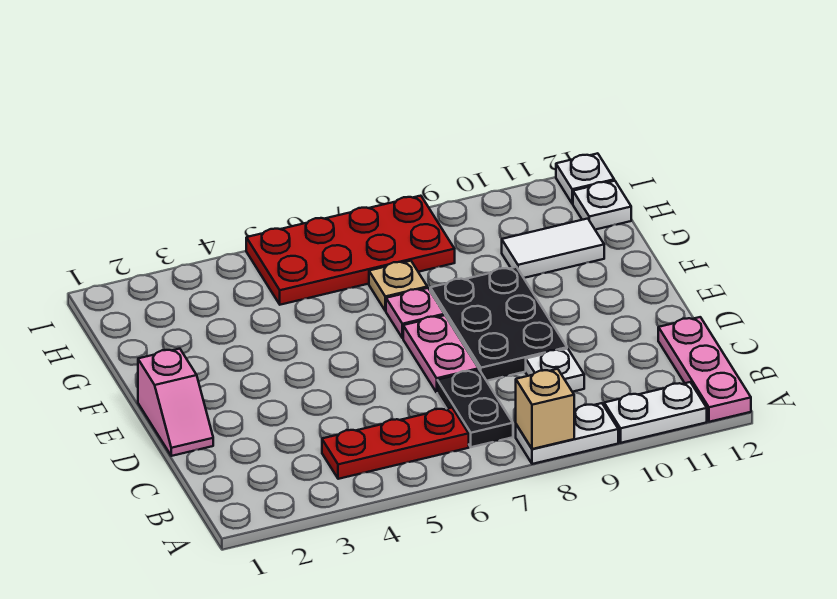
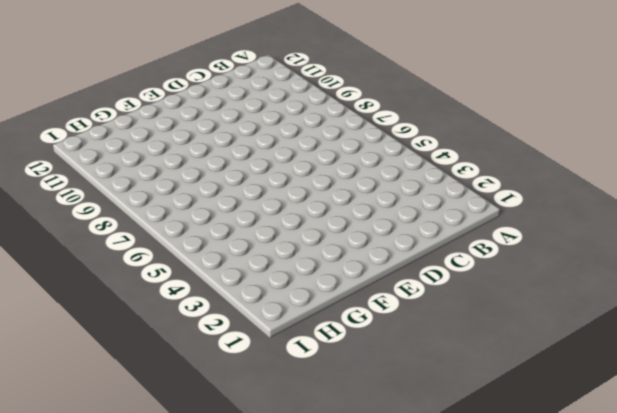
none -> white 1x2 plate [516,403,618,464]
none -> white 1x2 plate [604,382,707,443]
none -> pink 1x3 plate [658,317,751,422]

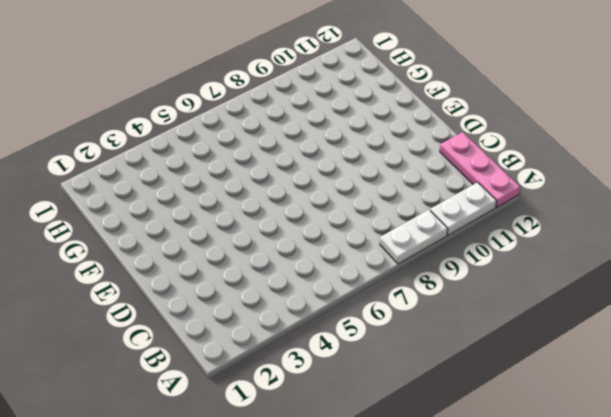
none -> red 1x3 plate [322,408,469,479]
none -> black 1x2 plate [437,370,513,447]
none -> white 1x1 plate [526,349,584,392]

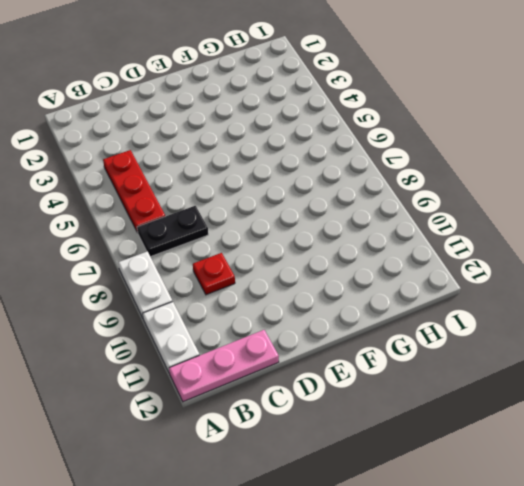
red 1x1 plate [193,253,235,295] -> white 1x1 plate [526,349,584,392]
none -> pink 1x2 slope [138,349,213,456]
none -> pink 1x2 plate [403,315,479,392]
none -> black 2x3 plate [430,267,567,381]

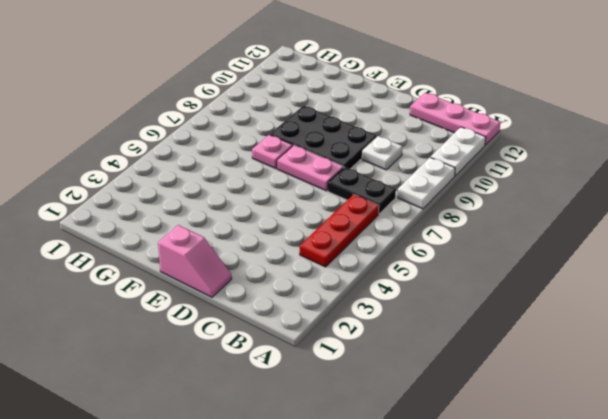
none -> tan 1x1 plate [369,261,427,311]
none -> white 1x2 tile [502,219,604,278]
none -> red 2x4 plate [246,196,455,305]

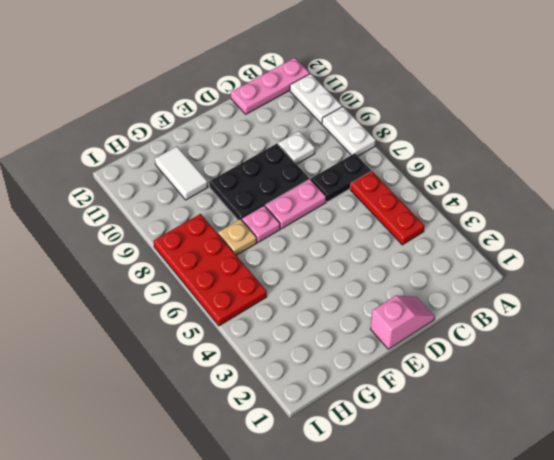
none -> white 1x1 plate [573,181,631,230]
none -> white 1x1 plate [556,153,614,204]
none -> tan 1x1 brick [516,369,575,449]

